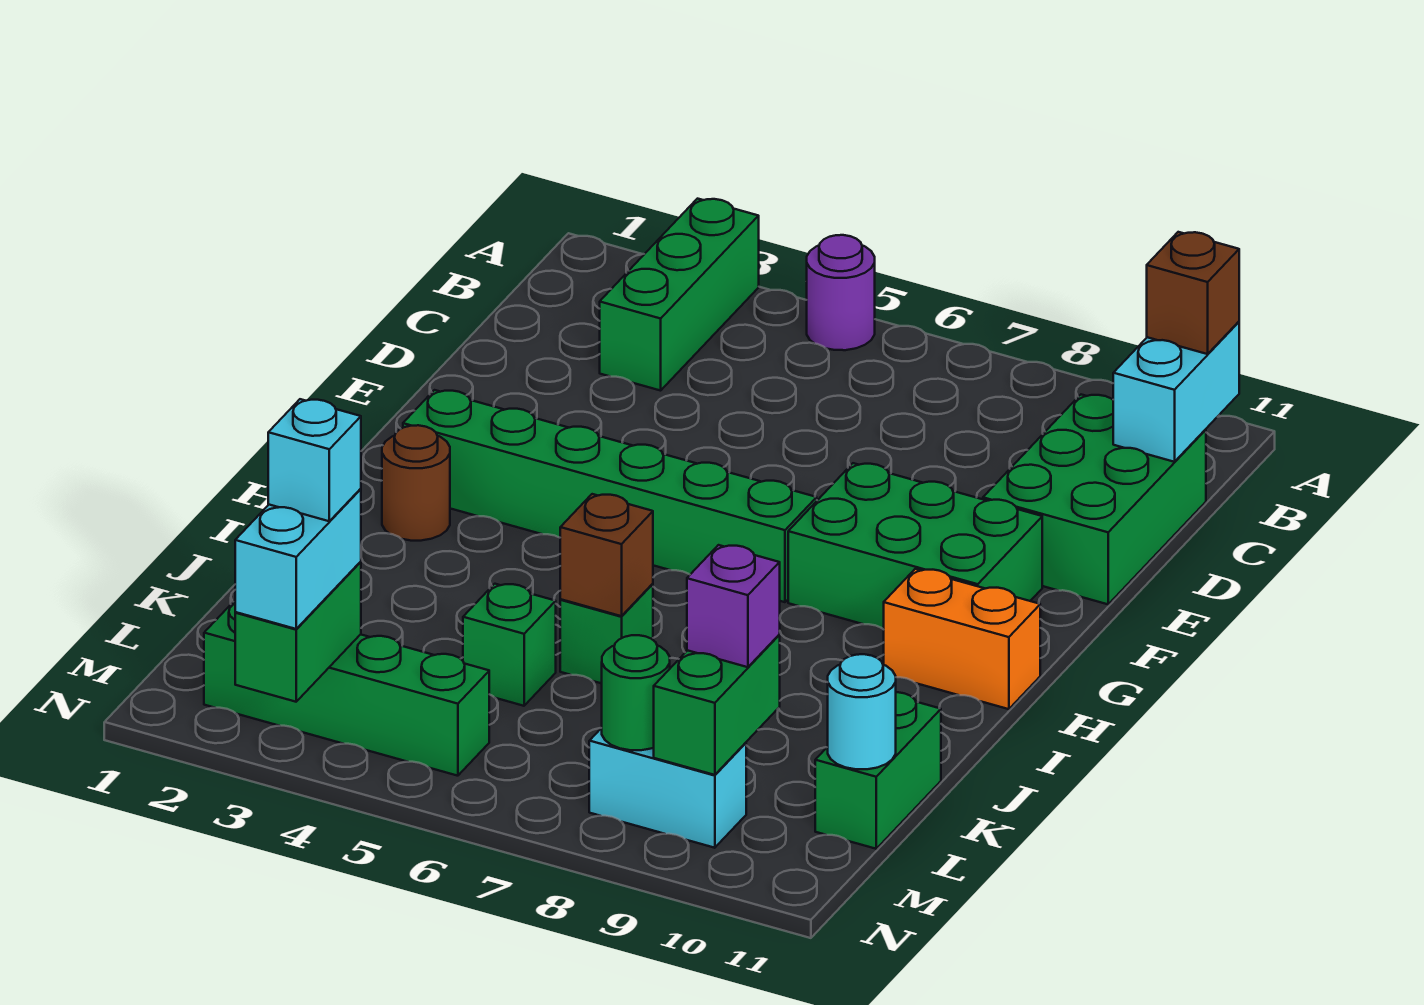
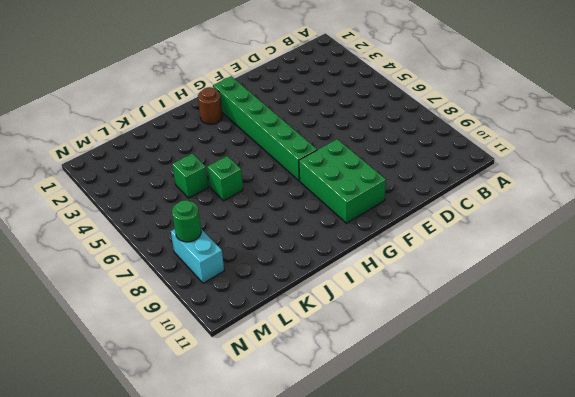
none -> green 1x3 brick [600,199,759,391]
none -> purple 1x1 round brick [807,235,875,350]
none -> green 2x3 brick [983,395,1206,604]

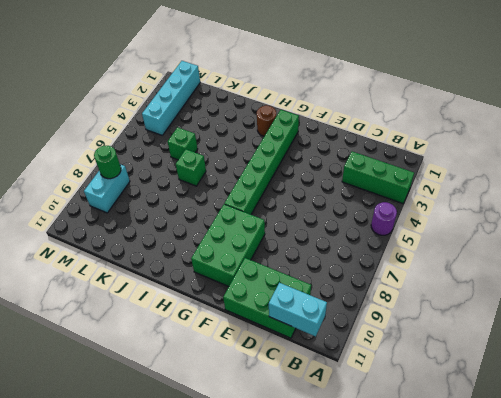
cyan 1x4 brick [142,61,200,135] -> green 1x4 brick [204,601,489,776]
none -> orange 1x2 brick [884,569,1040,709]
none -> green 1x2 brick [815,692,941,849]
none -> brown 1x1 brick [560,494,653,616]

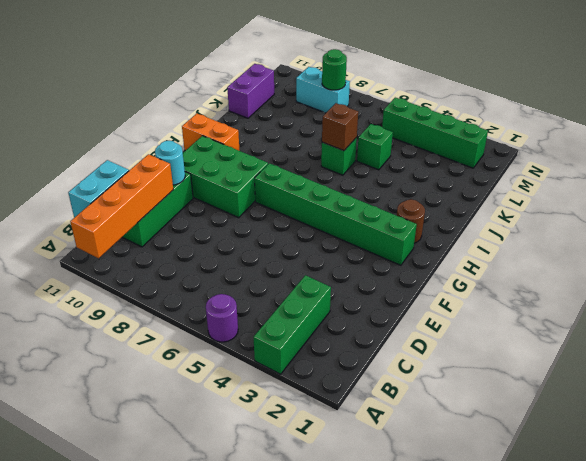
orange 1x4 brick [70,154,173,258] -> none
cyan 1x1 round brick [155,141,185,185] -> cyan 1x1 round brick moved to [828,654,896,769]
purple 1x2 brick [227,64,274,118] -> green 1x2 brick [815,692,941,849]
none -> green 1x2 brick [654,635,780,775]
none -> green 1x2 brick [235,562,361,702]
none -> brown 1x1 brick [1147,232,1239,354]

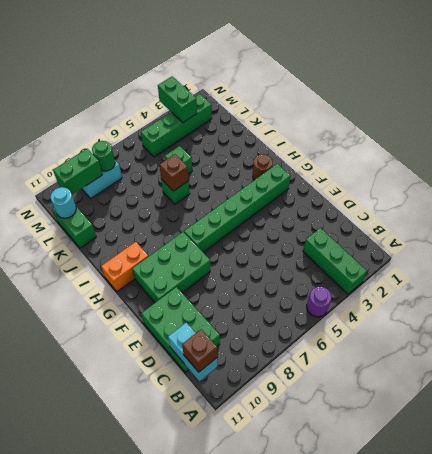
green 1x2 brick [53,149,102,195] -> green 1x2 brick turned to [654,635,780,775]
none -> purple 1x1 brick [687,545,780,667]
none -> cyan 1x2 brick [235,489,361,629]
none -> cyan 1x1 brick [268,399,361,521]

